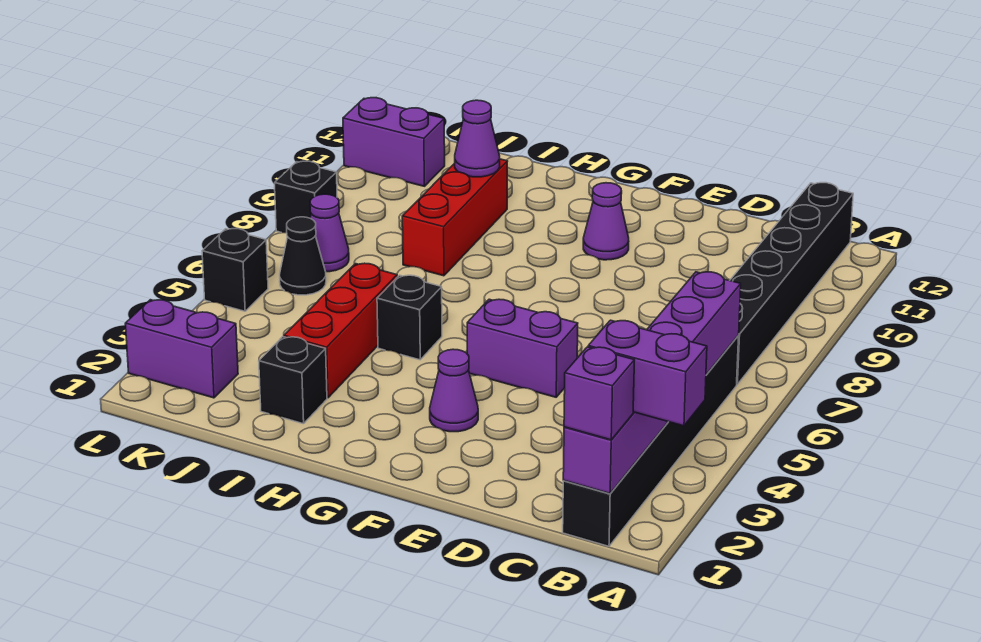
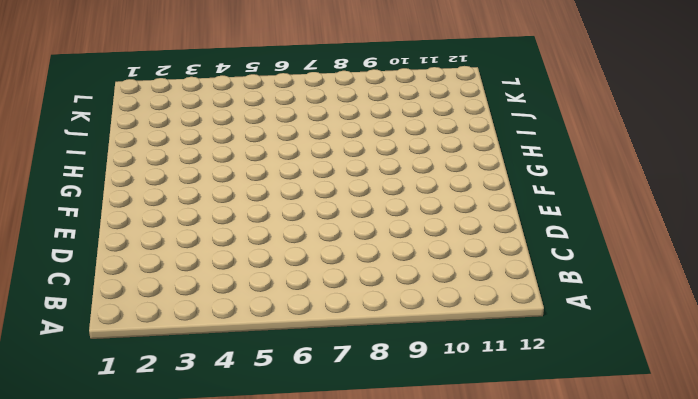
none -> black 1x6 brick [563,336,739,546]
none -> black 1x6 brick [730,183,853,384]
none -> purple 1x2 brick [467,299,578,397]

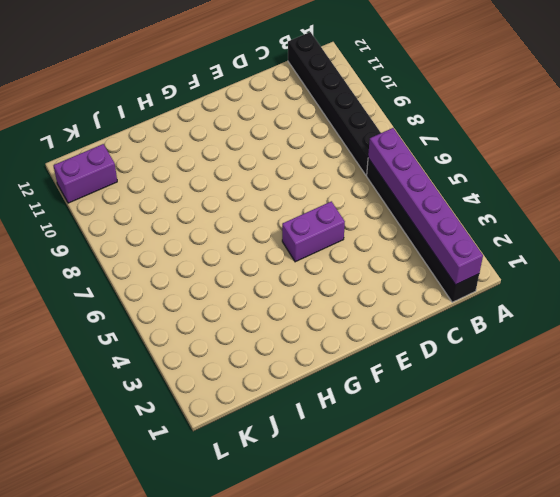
none -> purple 1x1 cone [430,349,478,432]
none -> purple 1x1 cone [583,183,629,260]
none -> black 1x1 brick [377,275,442,360]

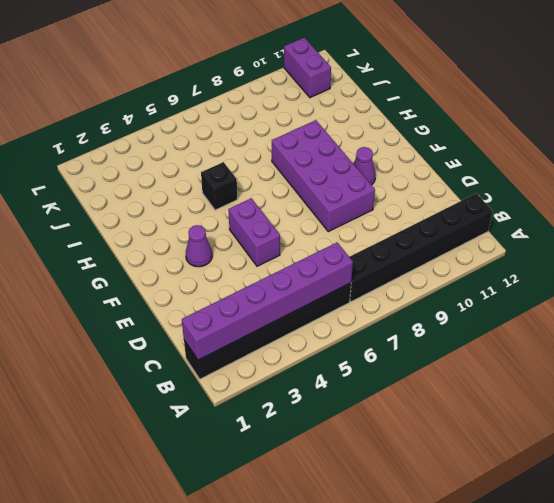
purple 2x4 brick [272,120,375,232] -> none
none -> black 1x1 brick [259,337,327,424]
none -> red 1x3 brick [284,263,397,398]
none -> red 1x3 brick [402,159,508,276]

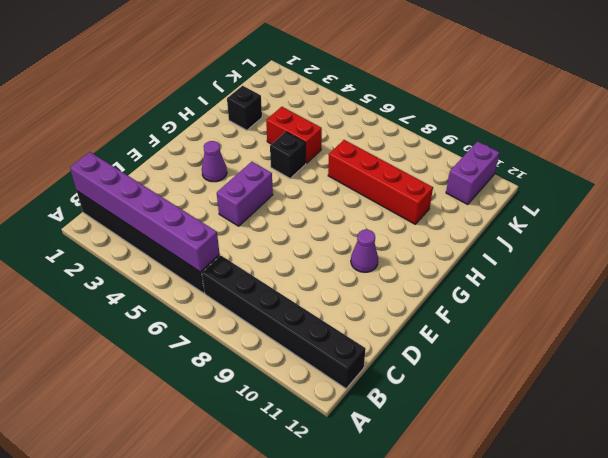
red 1x2 brick [266,107,322,163] -> red 1x3 brick [284,263,397,398]
red 1x4 brick [328,140,433,224] -> red 1x3 brick [402,159,508,276]
none -> purple 1x2 brick [125,300,238,398]
none -> black 1x1 cone [280,217,326,295]
none -> purple 1x1 cone [310,194,349,272]

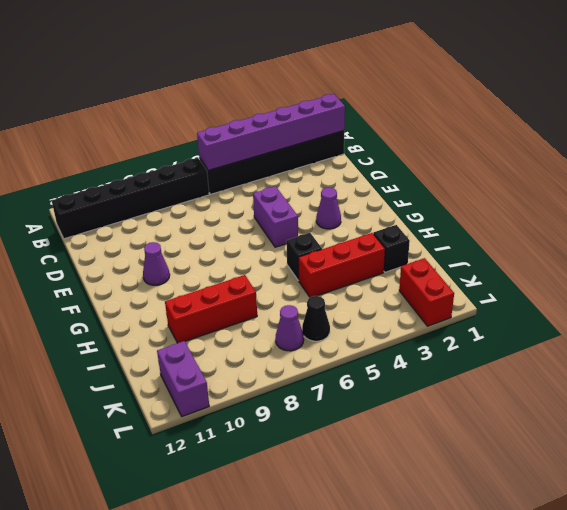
red 1x2 brick [399,258,454,326] -> purple 1x2 brick [125,300,238,398]
none -> black 1x1 brick [202,229,268,311]
none -> black 1x1 brick [275,161,337,233]
none -> purple 1x1 cone [455,100,500,177]

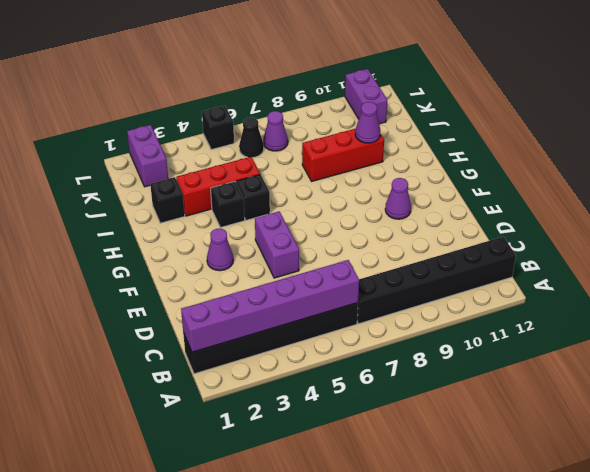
black 1x1 brick [211,181,245,228] -> black 1x1 brick moved to [275,161,337,233]
none -> purple 1x2 brick [588,320,707,426]
none -> purple 1x1 brick [564,347,634,440]

